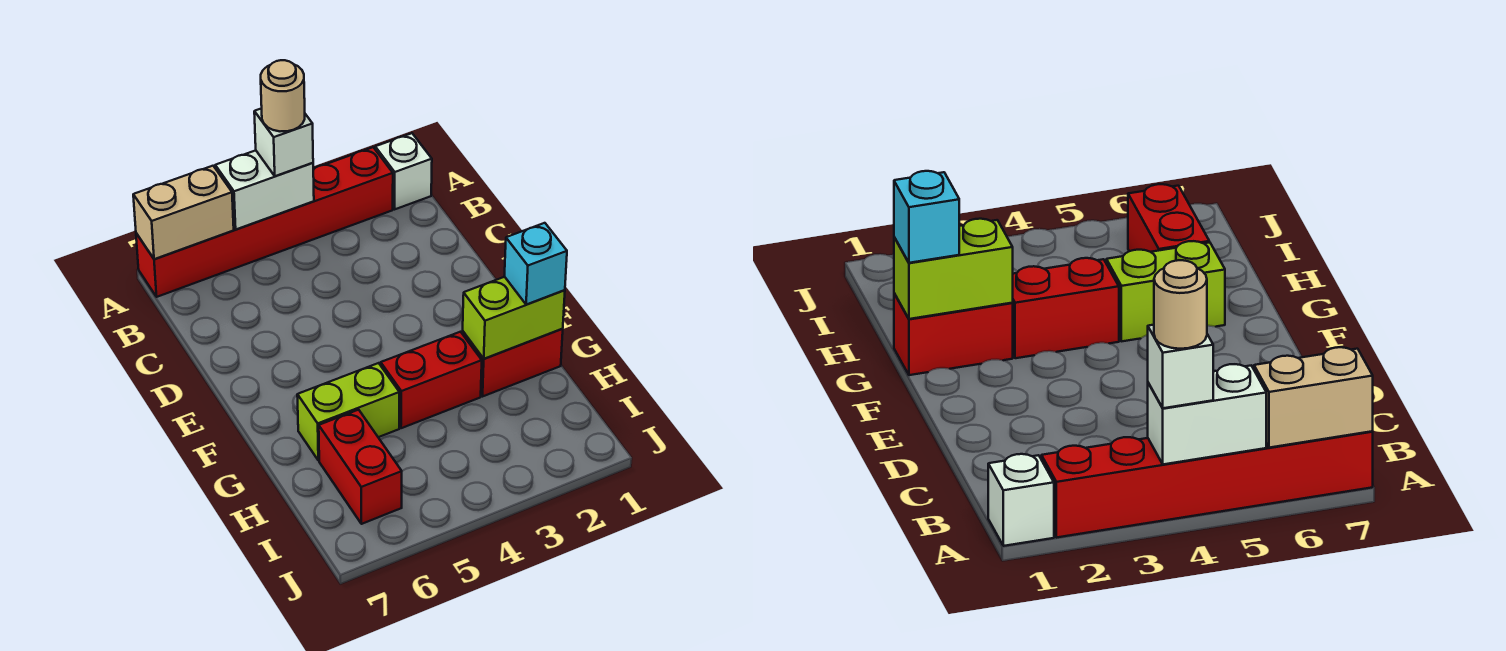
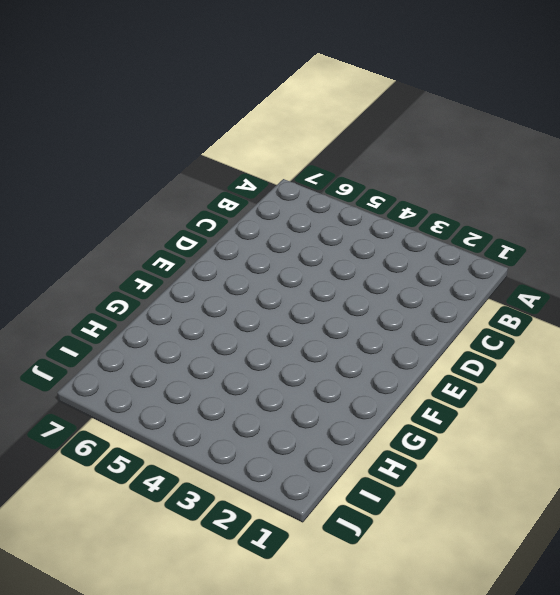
none -> white 1x1 brick [375,133,432,209]
none -> red 1x6 brick [136,147,393,297]
none -> red 1x2 brick [463,329,563,396]

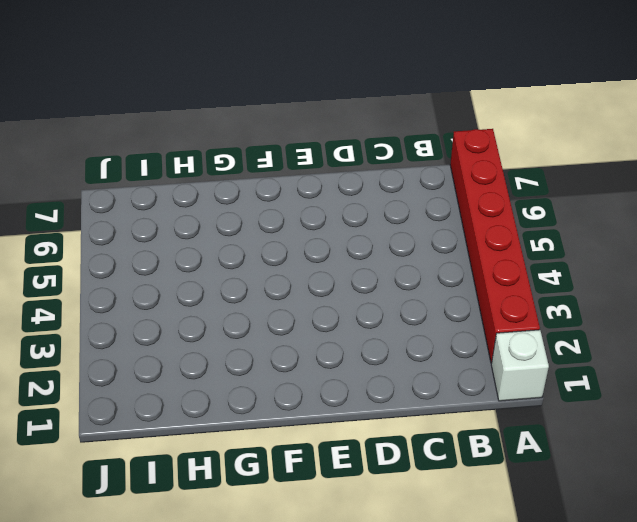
none -> red 1x2 brick [463,329,563,396]
none -> red 1x2 brick [381,332,482,428]
none -> lime 1x2 brick [297,363,399,461]

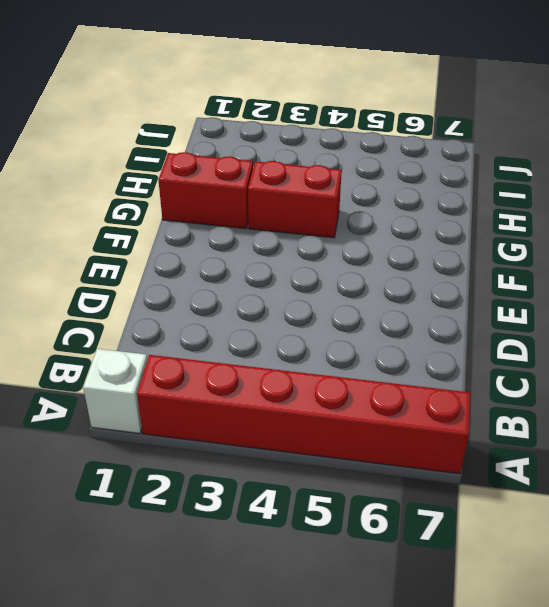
none -> lime 1x2 brick [297,363,399,461]
none -> red 1x2 brick [319,410,402,524]
none -> white 1x2 brick [215,150,314,230]

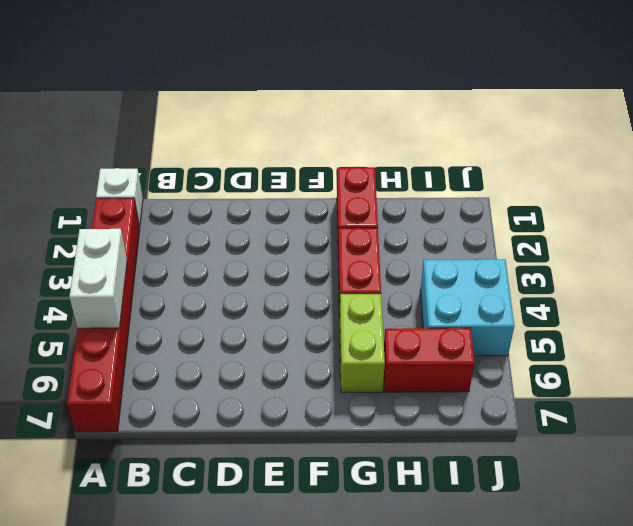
cyan 2x2 brick [420,259,514,356] -> none
none -> tan 1x2 brick [133,166,234,259]
none -> lime 1x2 brick [463,277,565,359]
none -> white 1x1 brick [254,108,313,176]

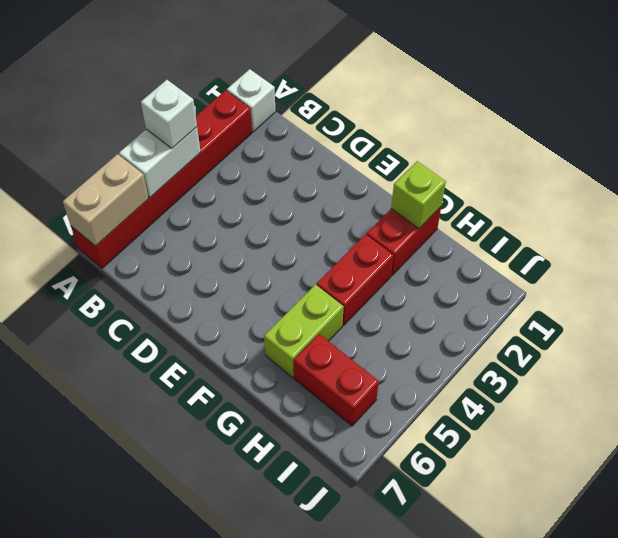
lime 1x1 brick [391,161,446,228] -> lime 1x2 brick [463,277,565,359]
none -> cyan 1x1 brick [505,223,567,305]
none -> tan 1x1 round brick [261,60,305,131]

